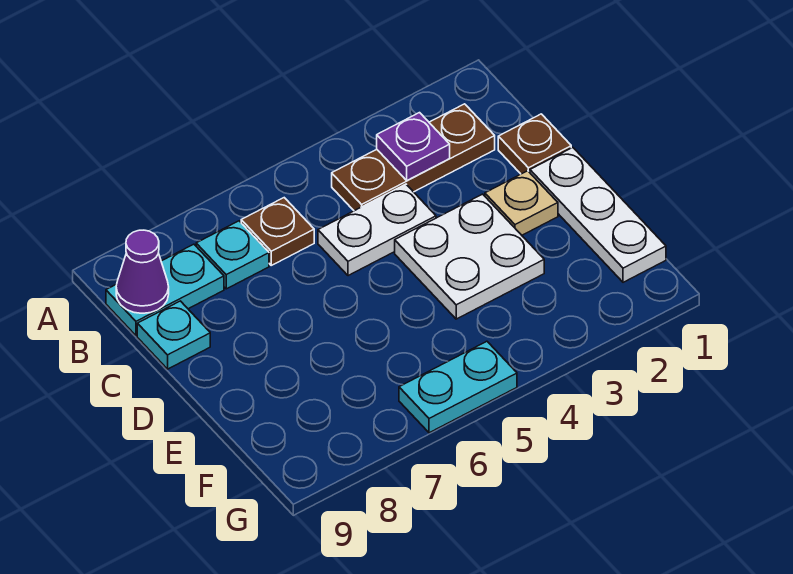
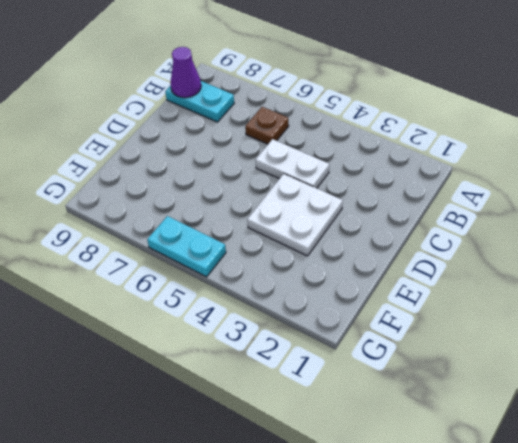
none -> brown 1x3 plate [332,104,495,211]
none -> cyan 1x1 plate [196,221,269,289]
none -> brown 1x1 plate [498,114,571,174]

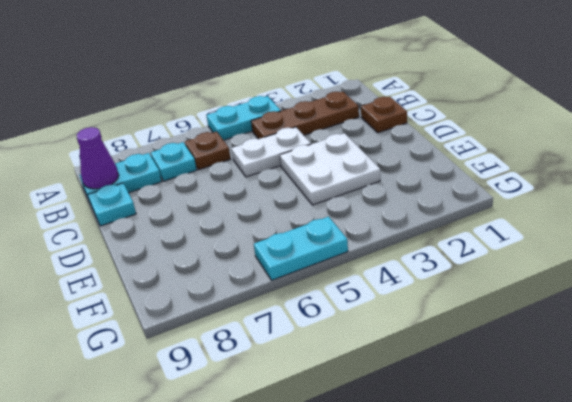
cyan 1x2 plate [207,96,281,140] -> none
none -> white 1x3 plate [530,148,666,282]
none -> tan 1x1 plate [485,171,558,235]
none -> purple 1x1 plate [377,113,450,180]

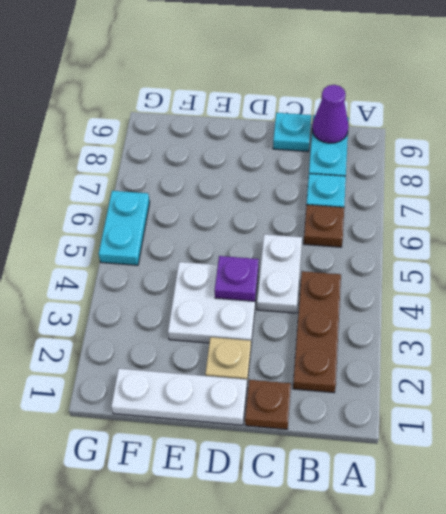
purple 1x1 plate [215,256,259,301] -> purple 1x1 plate moved to [377,113,450,180]

